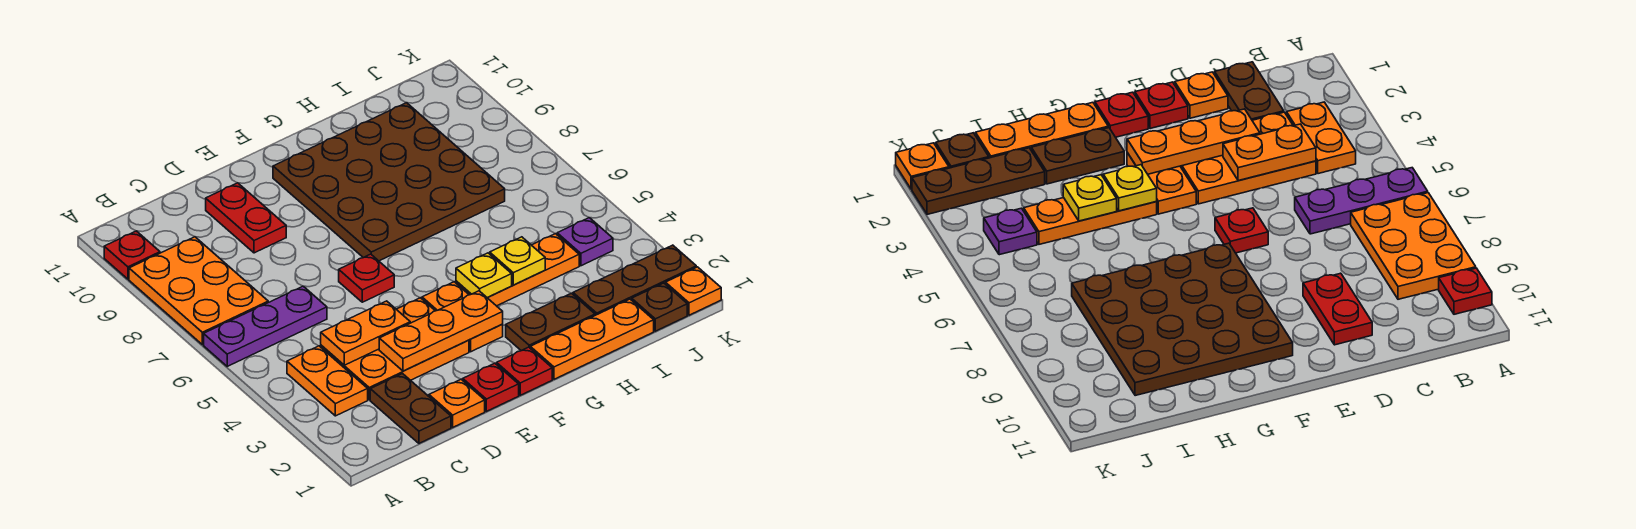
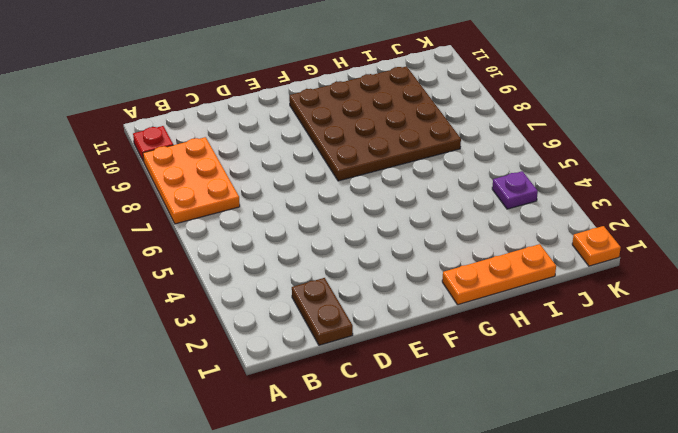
none -> purple 1x3 plate [204,286,327,366]
none -> orange 1x2 plate [287,346,368,416]
none -> orange 2x3 plate [321,298,469,400]

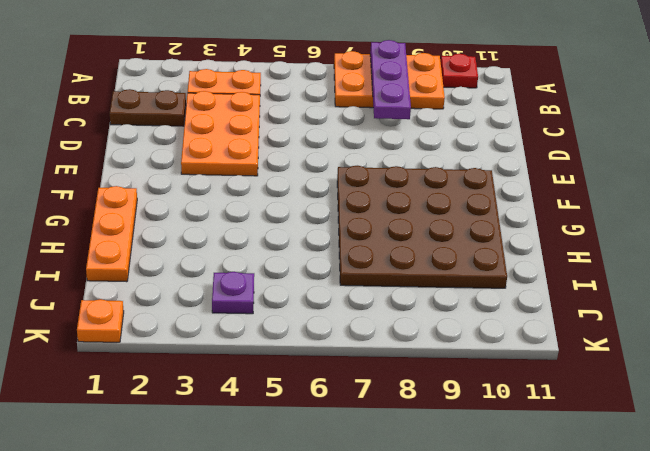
purple 1x3 plate [370,40,411,119] -> purple 1x3 plate moved to [204,286,327,366]
none -> orange 1x1 plate [429,379,485,427]
none -> red 1x2 plate [206,183,286,253]
none -> red 1x1 plate [463,363,519,411]

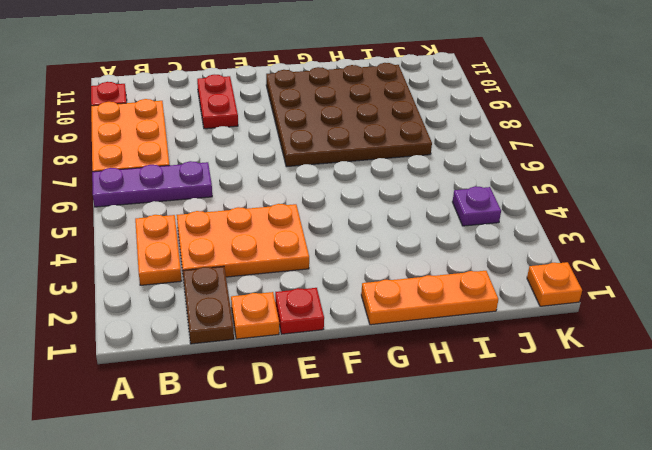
none -> red 1x1 plate [339,254,394,302]
none -> red 1x1 plate [497,347,552,395]
none -> orange 1x2 plate [422,282,503,352]

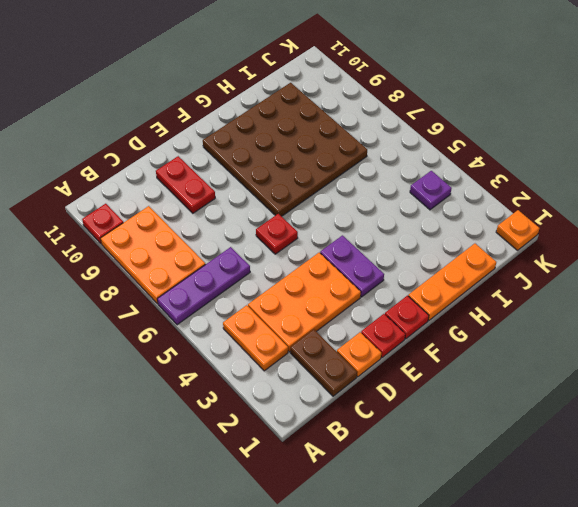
purple 1x2 plate [320,235,384,297] -> orange 1x2 plate [422,282,503,352]
none -> brown 1x2 plate [506,293,595,351]
none -> orange 1x3 plate [456,234,579,306]
none -> brown 1x3 plate [573,245,696,315]

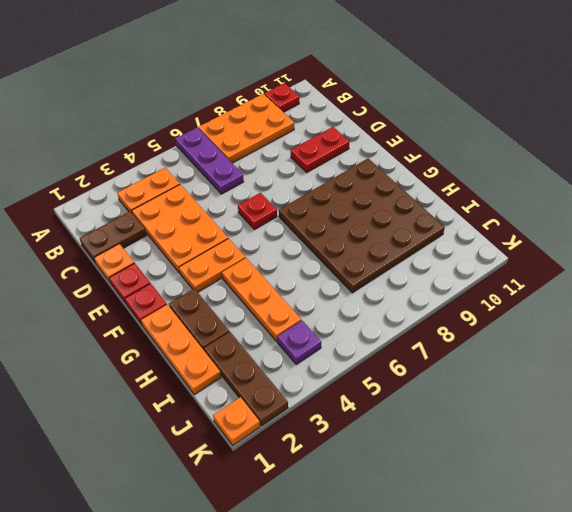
none -> brown 1x1 plate [632,283,687,331]
none -> orange 1x2 plate [321,301,410,365]
none -> orange 1x3 plate [379,291,503,371]

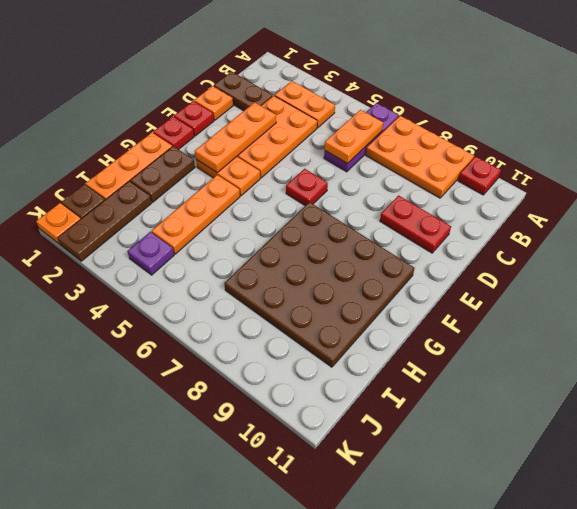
orange 1x2 plate [325,110,383,164] -> orange 1x2 plate moved to [321,301,410,365]
none -> yellow 1x1 plate [456,253,512,298]
none -> yellow 1x1 plate [490,237,545,285]

